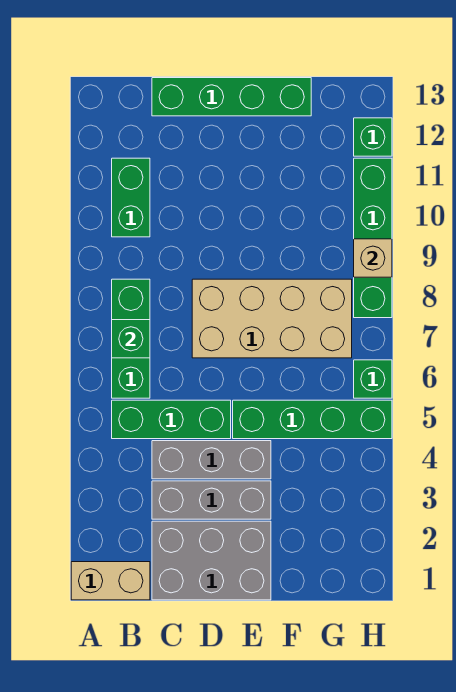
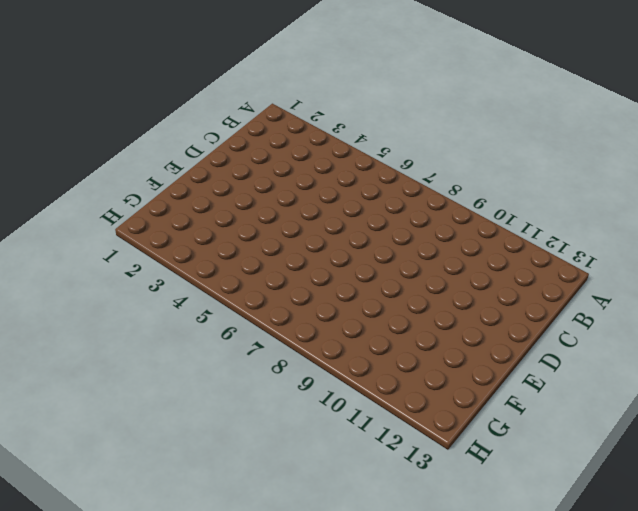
none -> tan 1x2 brick [71,562,150,600]
none -> green 1x3 brick [112,400,231,439]
none -> green 1x3 brick [112,279,150,398]

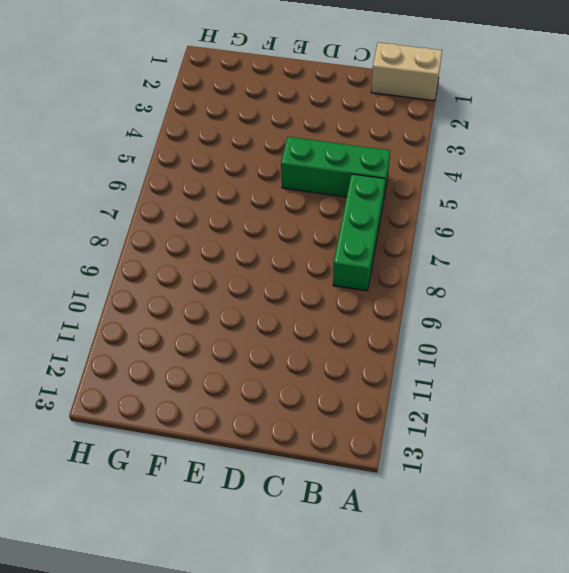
none -> green 1x2 brick [112,158,150,237]
none -> grey 2x3 brick [152,521,271,600]
none -> grey 1x3 brick [152,481,271,519]

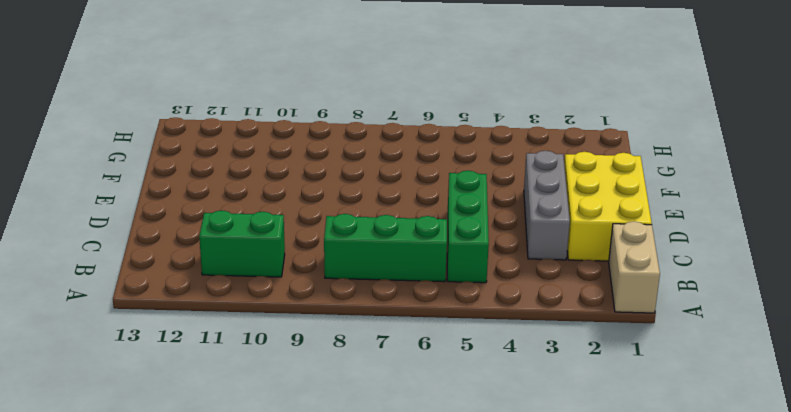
yellow 2x3 brick [564,152,652,261] -> grey 2x3 brick [152,521,271,600]
none -> grey 1x3 brick [152,441,271,479]
none -> green 1x4 brick [152,78,311,116]
none -> tan 2x4 brick [192,279,352,358]

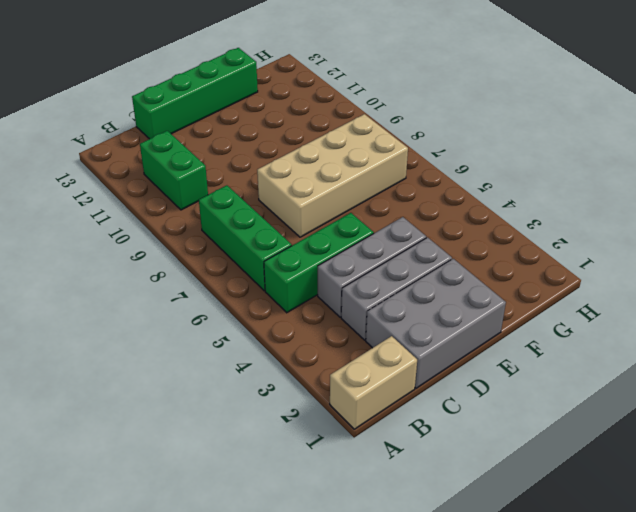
none -> green 1x4 brick [233,400,392,439]
none -> green 1x1 brick [354,360,392,398]
none -> green 1x4 brick [354,158,392,318]

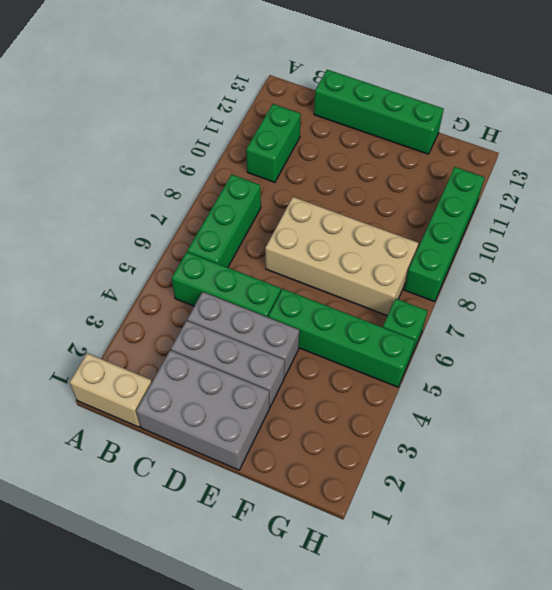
none -> green 1x1 brick [354,118,392,156]
none -> green 1x1 brick [112,320,150,358]
none -> tan 1x1 brick [354,239,392,277]

